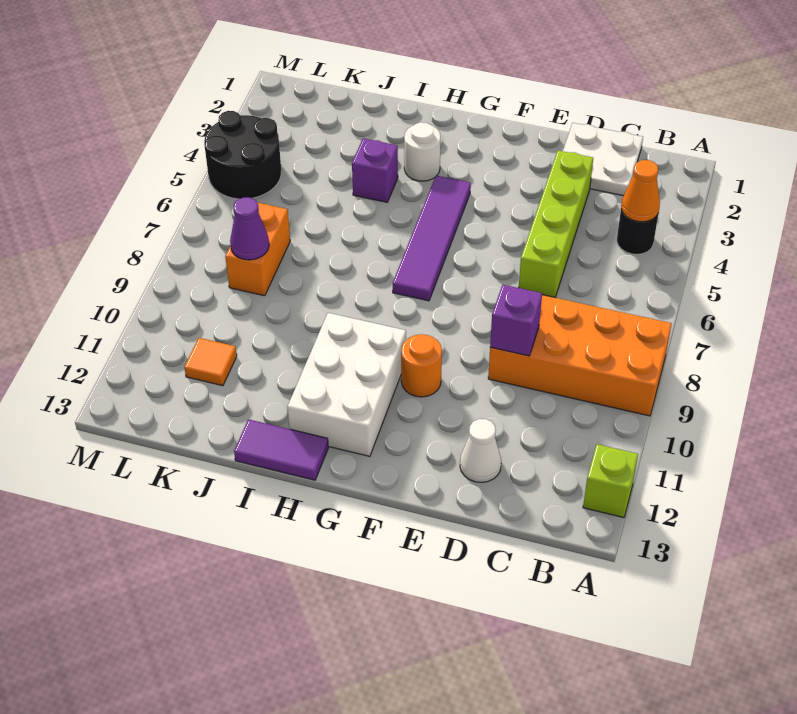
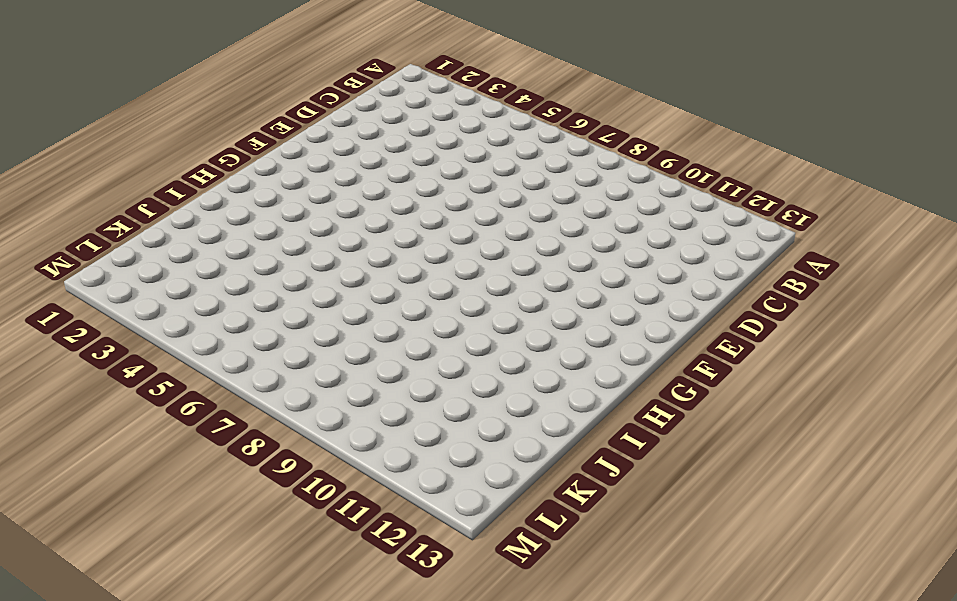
none -> orange 2x4 brick [488,295,672,416]
none -> lime 1x1 brick [583,444,638,518]
none -> black 1x1 round brick [617,209,659,254]

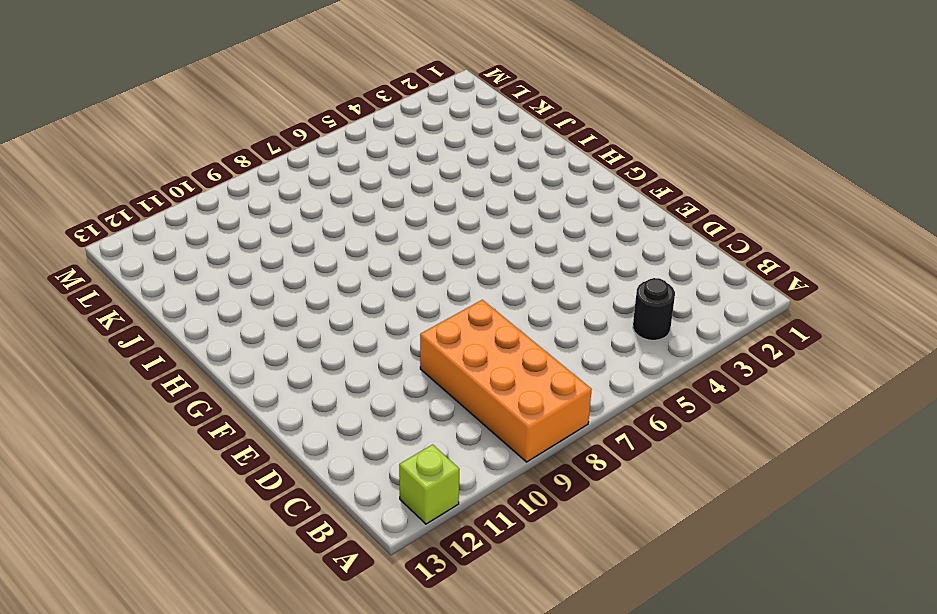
none -> white 2x2 plate [563,123,643,196]
none -> lime 1x4 brick [519,150,593,297]
none -> white 1x1 cone [460,419,501,483]

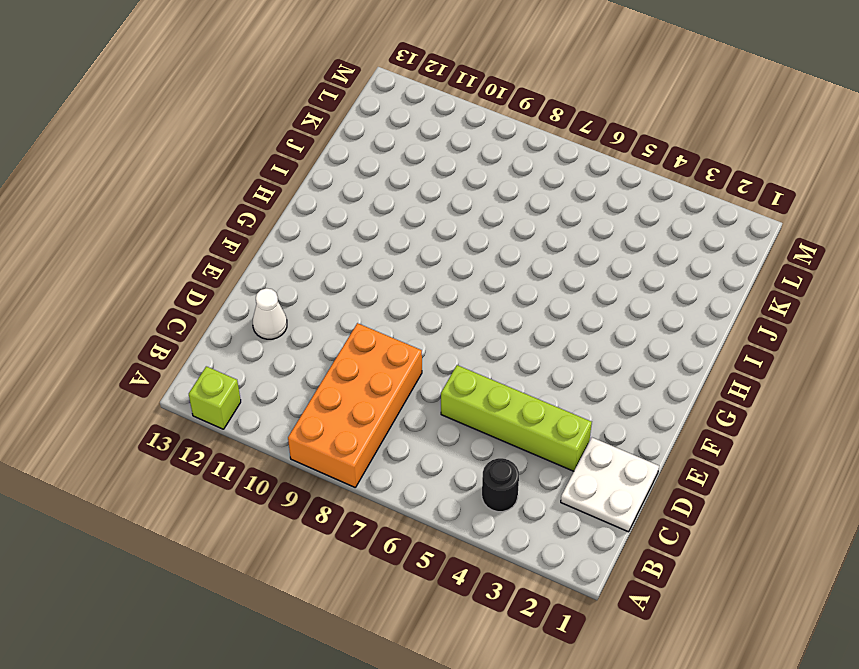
none -> orange 1x1 round brick [401,334,442,397]
none -> purple 1x4 tile [393,176,471,301]
none -> white 2x3 brick [288,313,406,456]

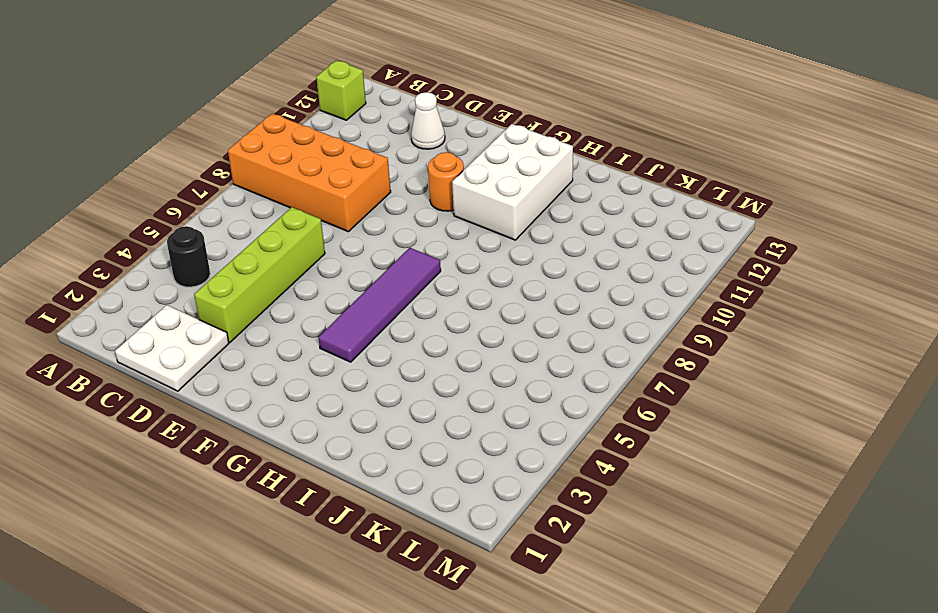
none -> white 1x1 round brick [404,122,441,181]
none -> purple 1x2 tile [234,419,328,480]
none -> purple 1x1 brick [352,138,398,202]

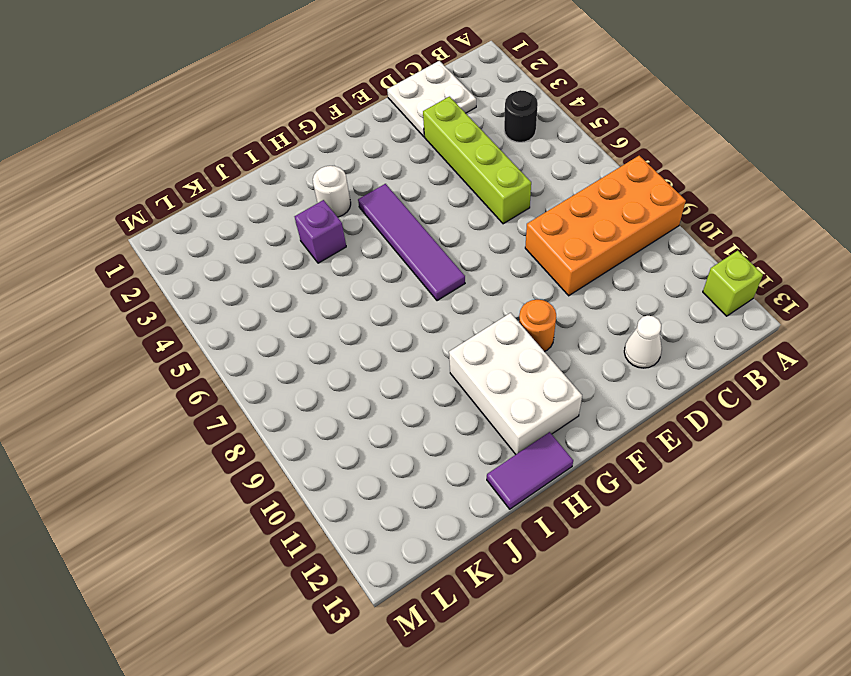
none -> orange 1x2 brick [225,203,290,296]
none -> orange 1x1 tile [184,338,237,386]
none -> black 2x2 round brick [204,111,281,199]

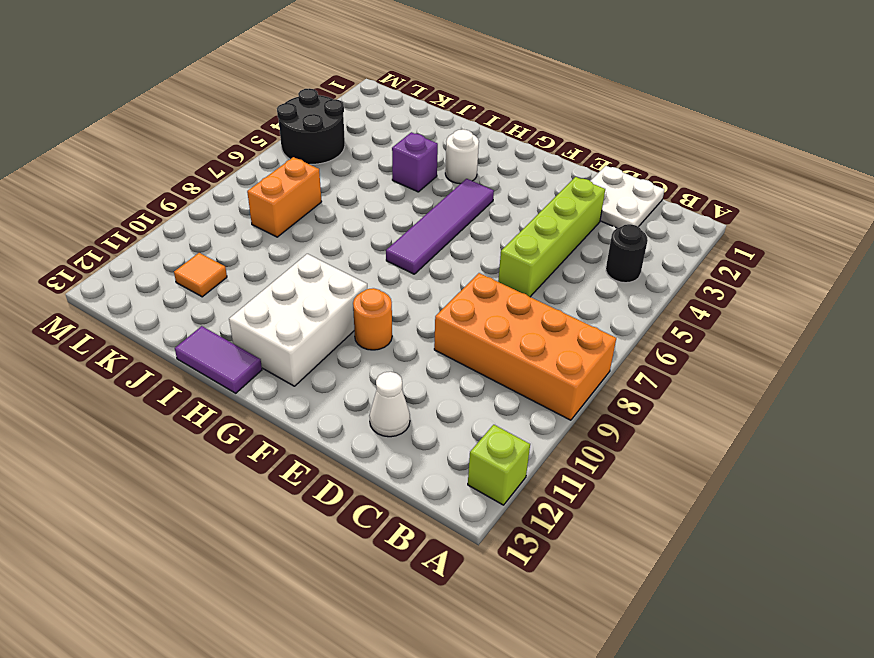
none -> orange 1x1 cone [621,160,660,222]
none -> purple 1x1 brick [490,285,542,356]
none -> purple 1x1 cone [230,197,269,260]

